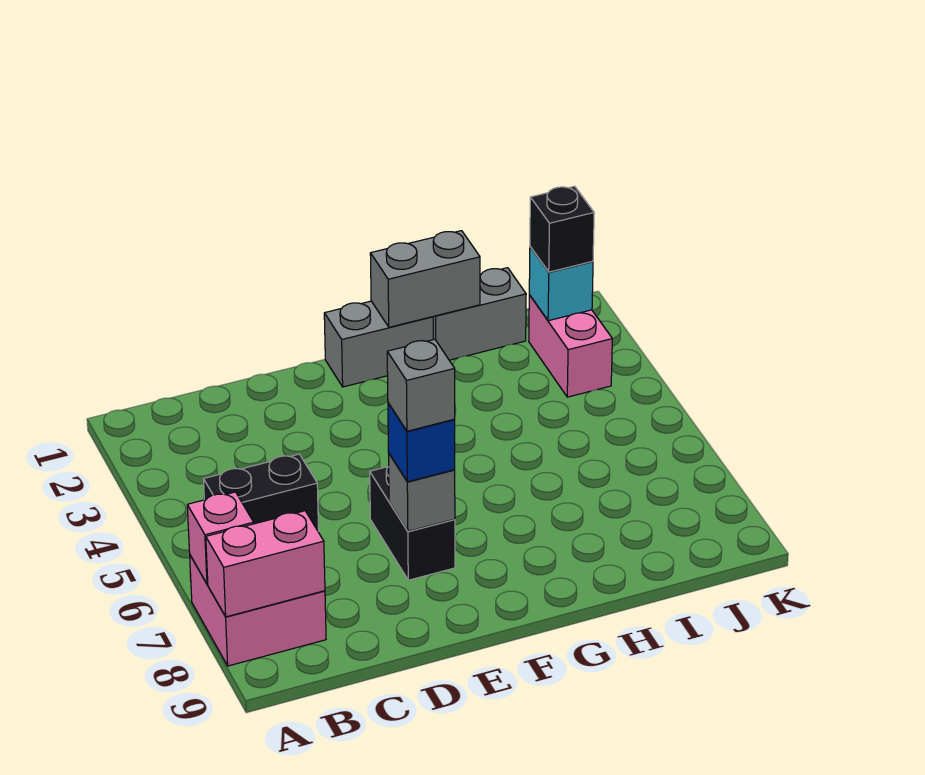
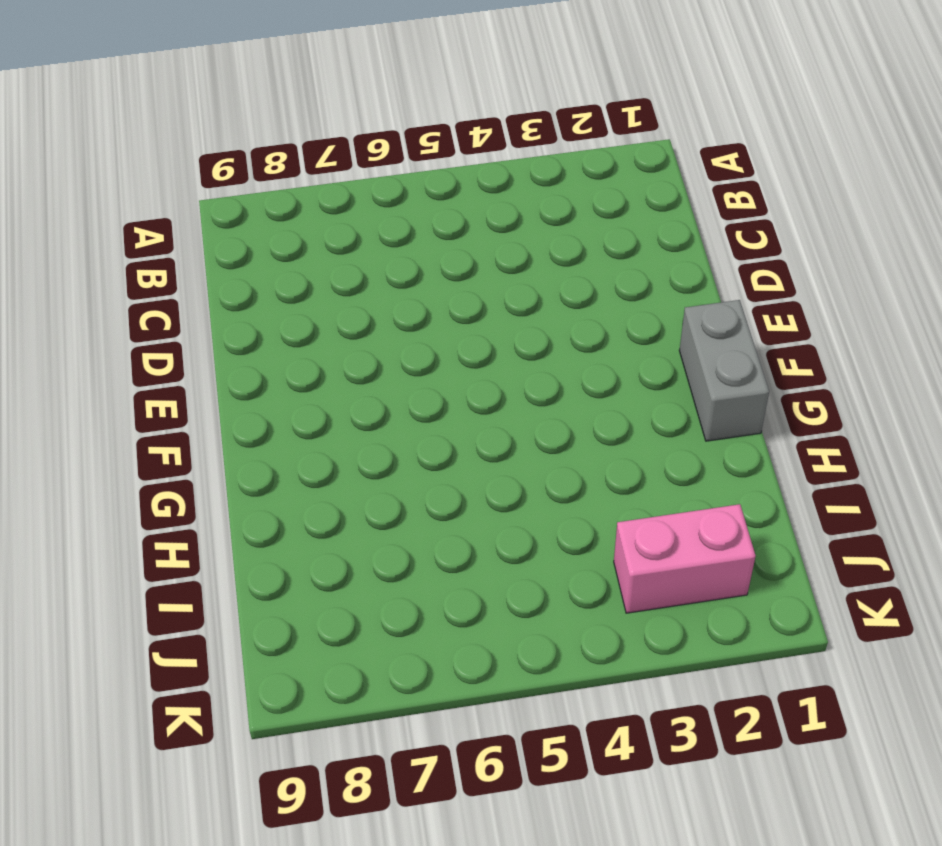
none -> pink 2x2 brick [190,555,326,666]
none -> black 1x2 brick [204,454,319,531]
none -> black 1x2 brick [370,467,455,580]

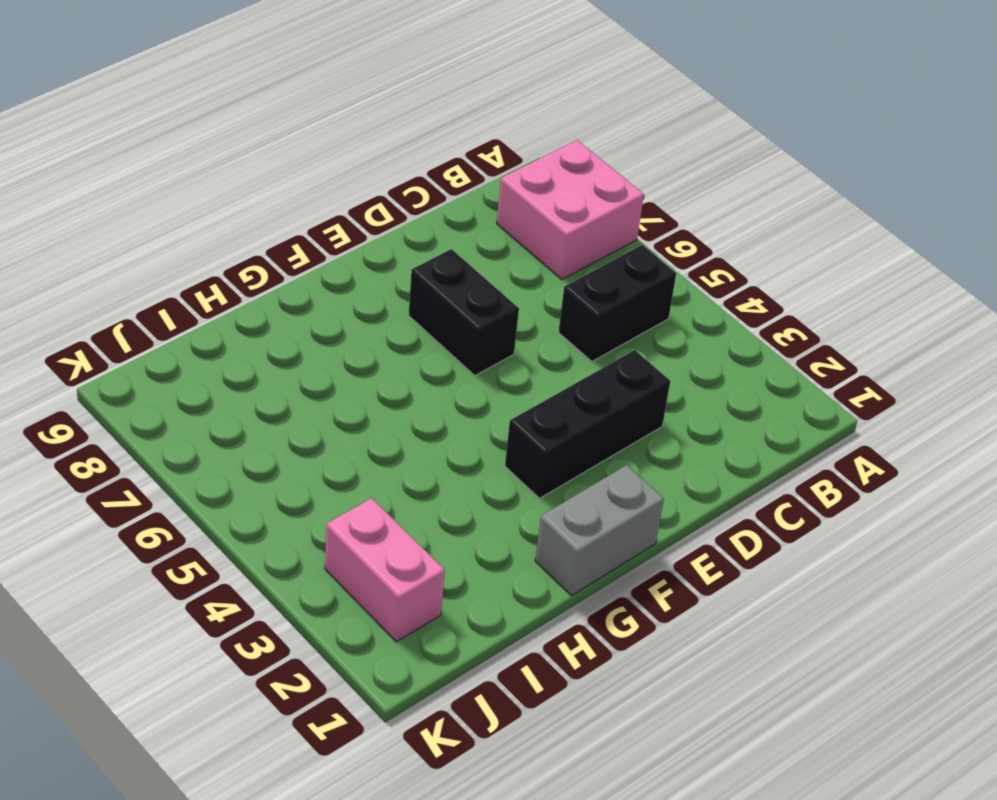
black 1x3 brick [505,350,670,498] -> none
none -> grey 1x2 brick [433,268,526,360]
none -> pink 1x1 brick [187,492,254,584]
none -> pink 1x2 brick [206,511,325,617]

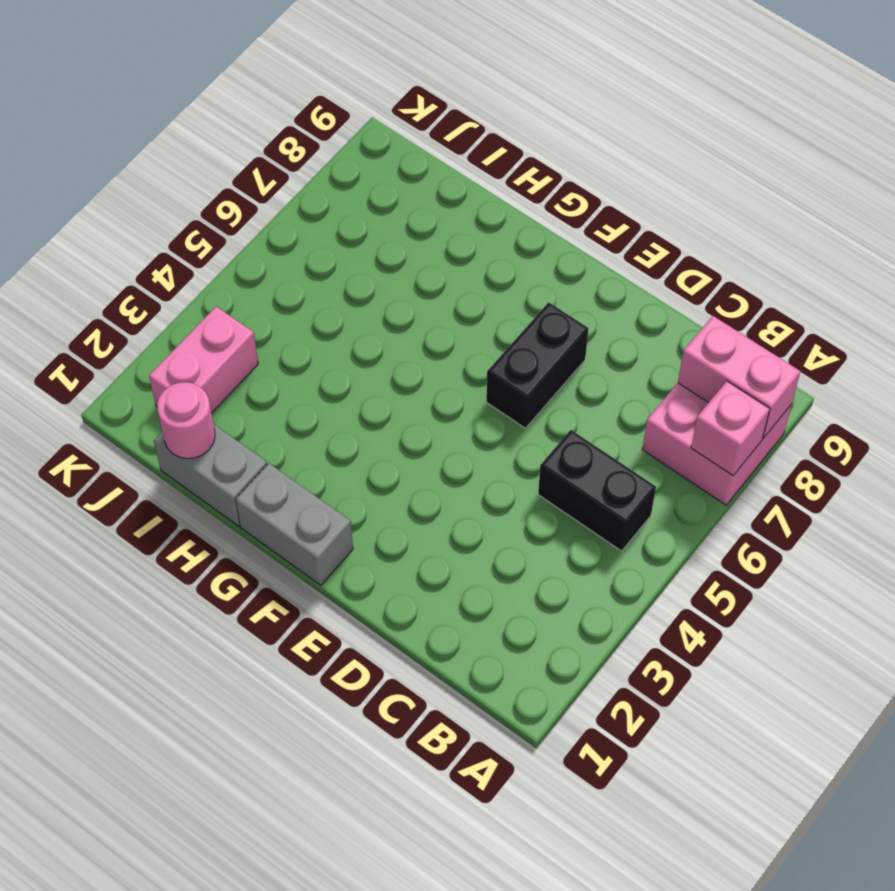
pink 1x1 round brick [157,382,215,459] -> none
none -> grey 1x1 brick [389,454,455,531]
none -> grey 1x2 brick [370,231,480,327]
none -> cyan 1x1 brick [529,247,593,321]

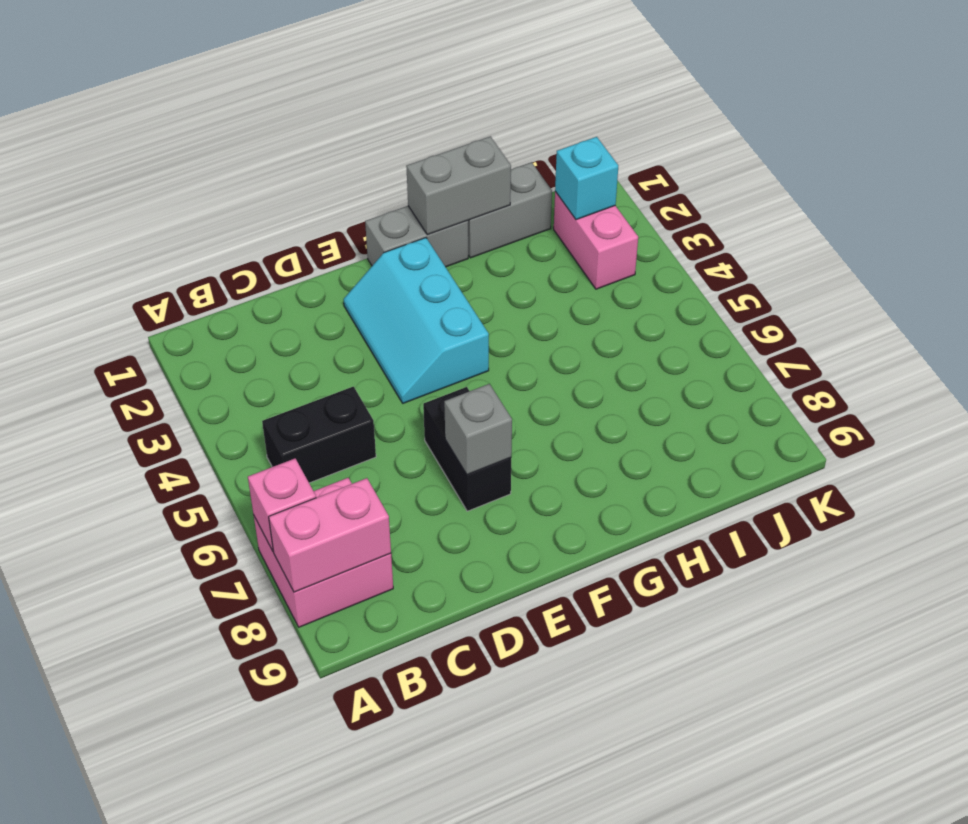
cyan 2x3 slope [344,238,489,403] -> none
none -> blue 1x1 brick [388,403,455,482]
none -> black 1x1 brick [530,186,594,272]
none -> grey 1x1 brick [387,339,455,431]

